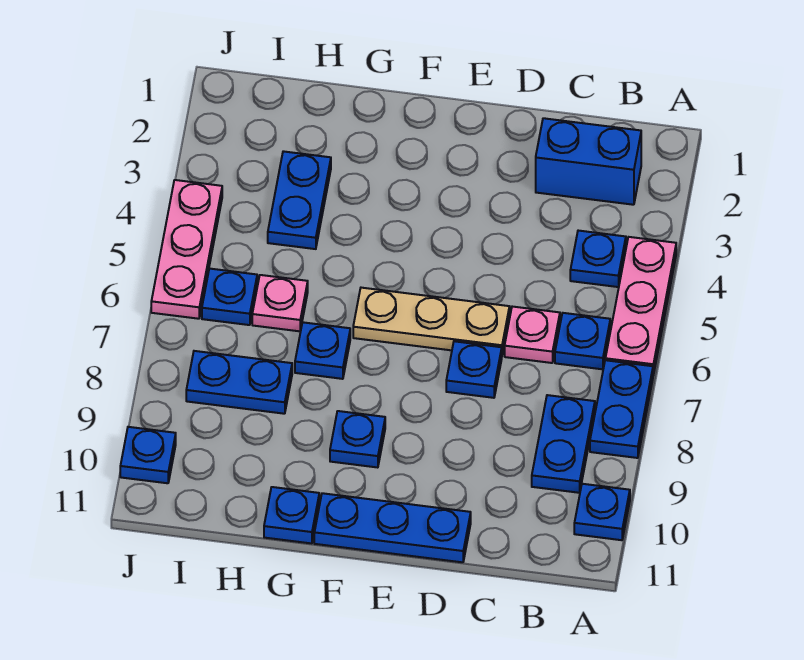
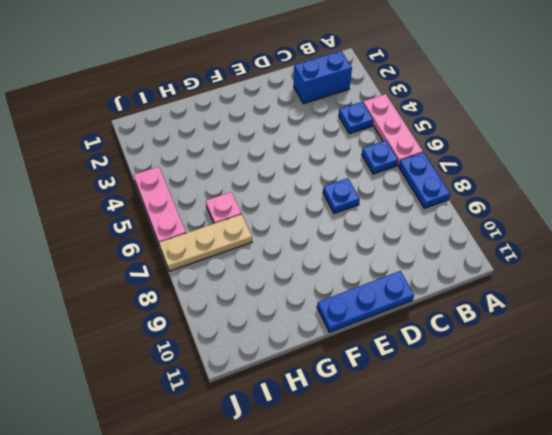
tan 1x3 plate [159,214,252,271] -> tan 1x3 plate moved to [353,288,510,355]
none -> blue 1x1 plate [574,484,630,540]
none -> blue 1x2 plate [532,395,595,493]
none -> pink 1x1 plate [505,307,560,363]

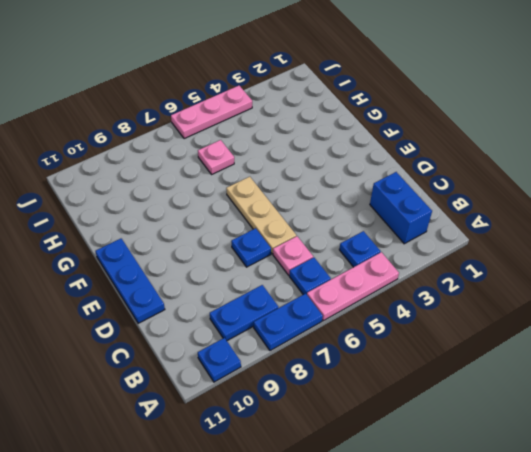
none -> blue 1x1 plate [330,411,385,468]
none -> blue 1x1 plate [295,322,350,379]
none -> blue 1x1 plate [264,487,319,543]

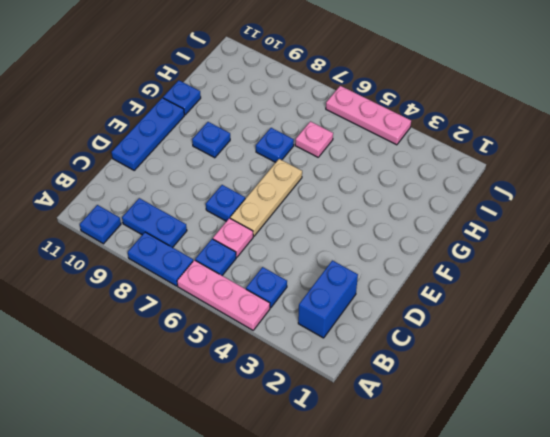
none -> blue 1x2 plate [268,151,331,249]
none -> blue 1x2 plate [186,351,292,414]
none -> blue 1x1 plate [202,269,257,325]

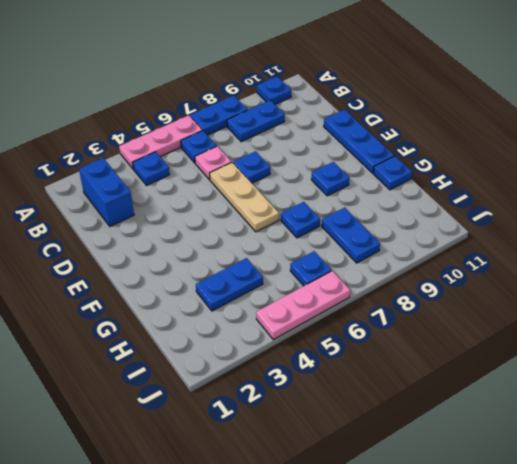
none -> pink 1x1 plate [252,275,308,331]
none -> blue 1x1 plate [120,427,176,483]

